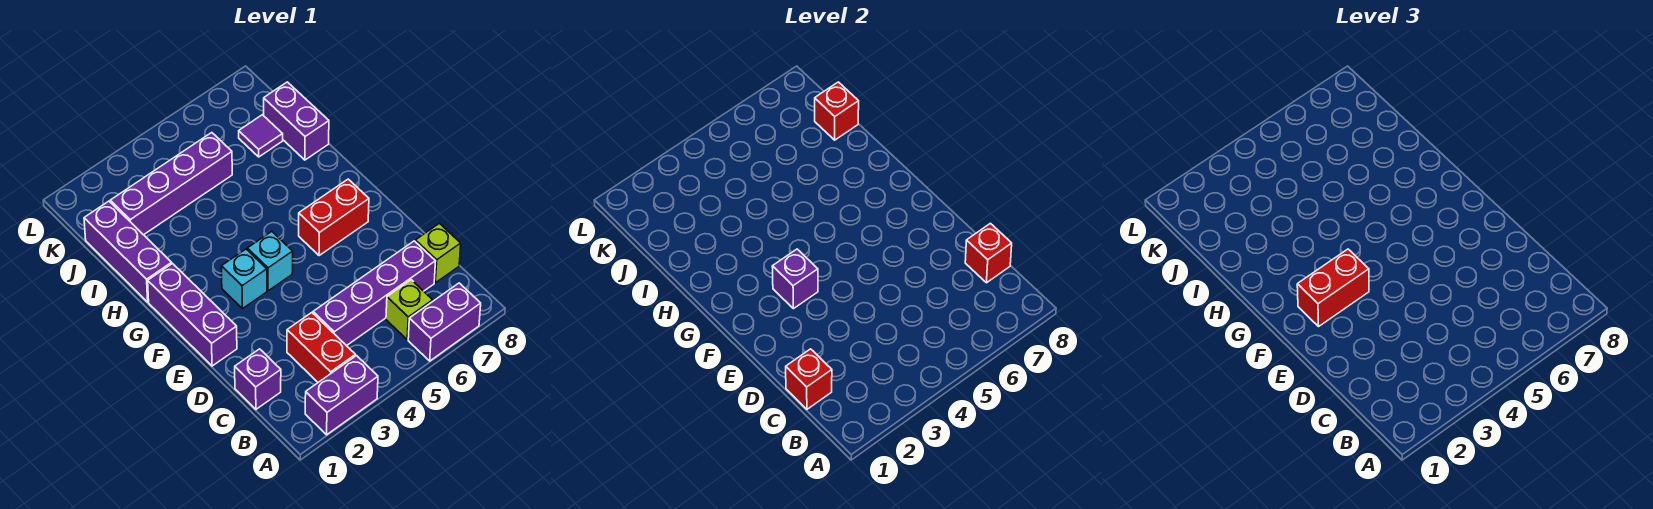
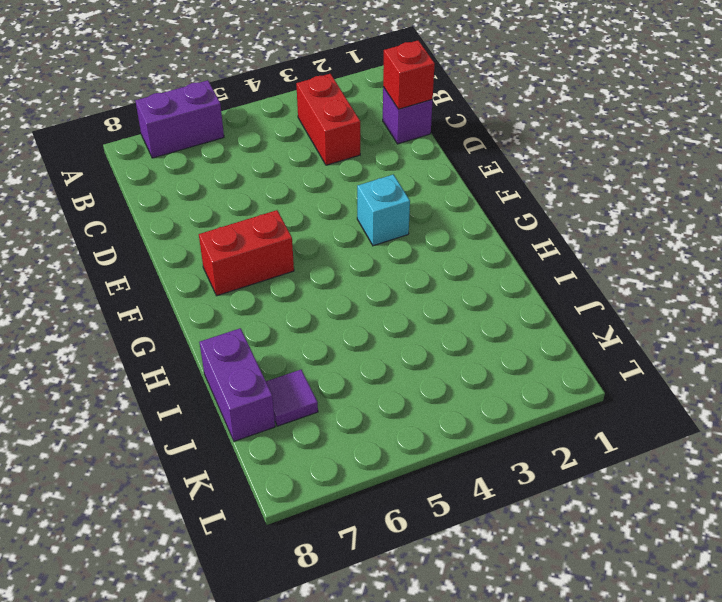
none -> purple 1x2 brick [305,356,378,435]
none -> lime 1x1 brick [386,280,433,339]
none -> purple 1x4 brick [313,241,436,346]

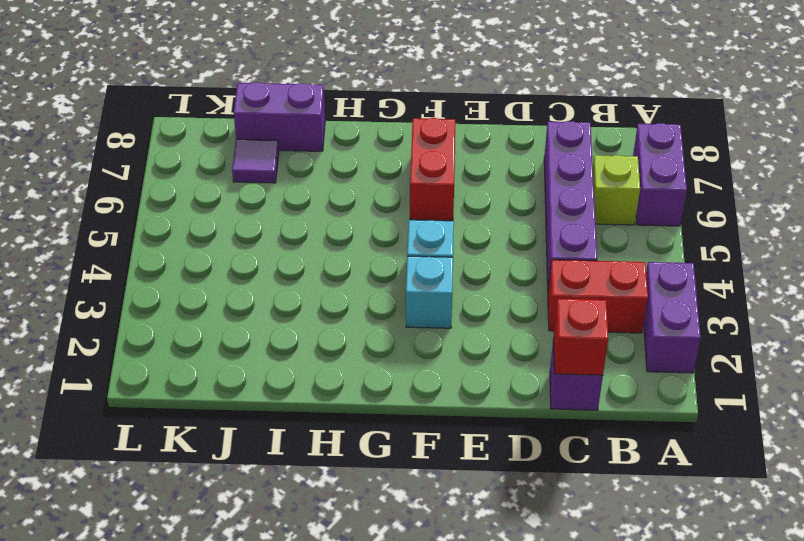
none -> lime 1x1 brick [415,223,461,283]
none -> purple 1x3 brick [148,264,237,366]
none -> purple 1x3 brick [84,201,172,302]

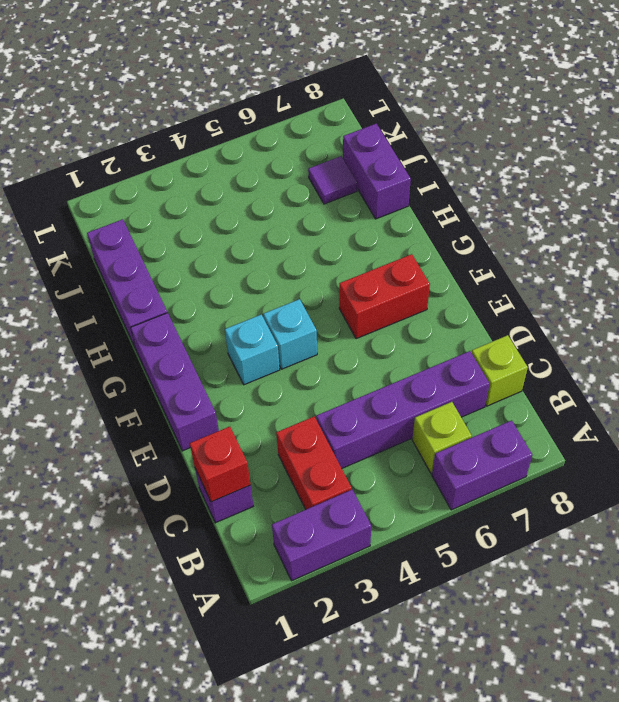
none -> purple 1x4 brick [110,133,232,235]
none -> red 1x1 brick [965,223,1012,283]
none -> purple 1x1 brick [772,249,818,309]

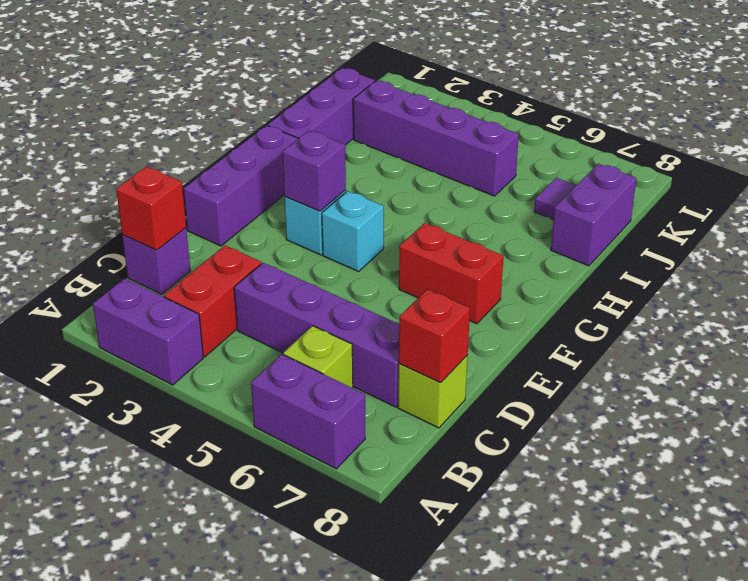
none -> red 1x1 brick [815,82,859,140]
none -> red 1x2 brick [1297,249,1369,326]

